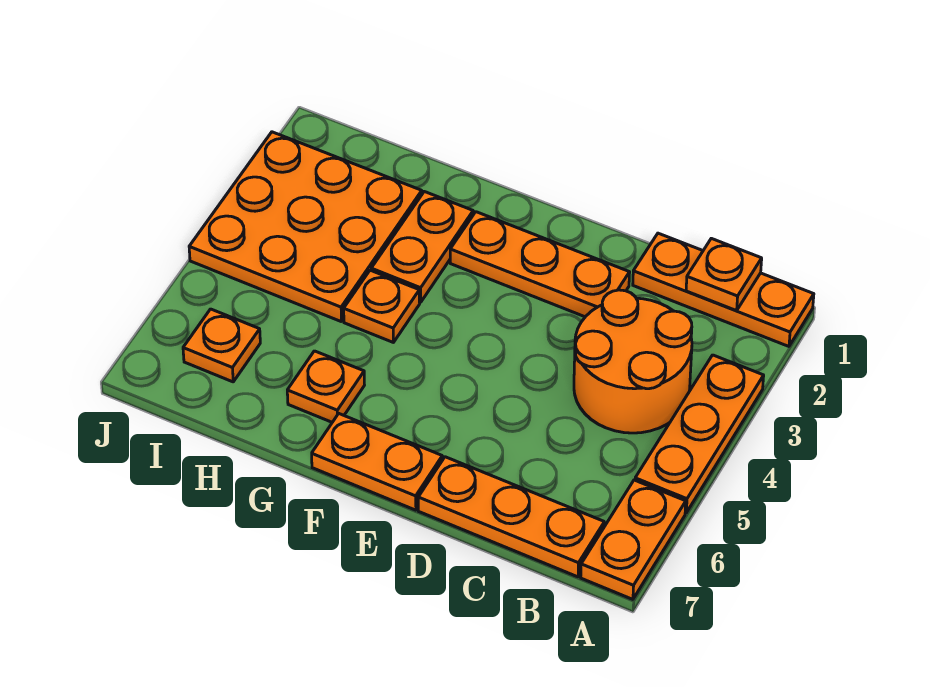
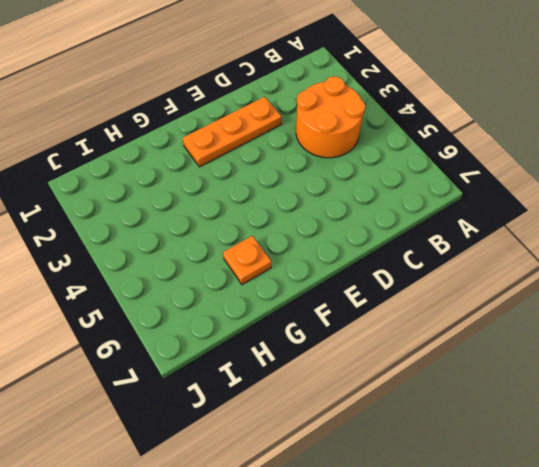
none -> orange 1x3 plate [633,233,814,346]
none -> orange 1x3 plate [635,355,764,513]
none -> orange 1x2 plate [581,480,686,599]

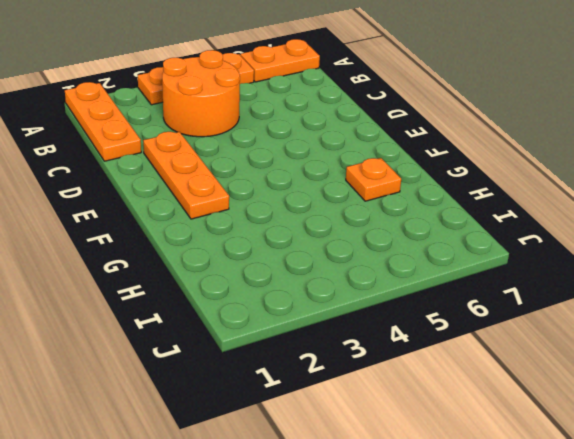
none -> orange 1x3 plate [418,457,604,577]
none -> orange 1x2 plate [312,414,442,510]
none -> orange 1x2 plate [371,192,473,302]

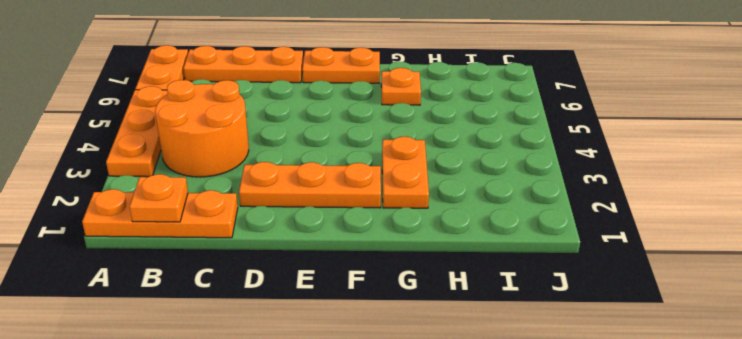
none -> orange 1x1 plate [344,270,420,343]
none -> orange 3x3 plate [189,132,422,322]
none -> orange 1x1 plate [183,309,260,382]

